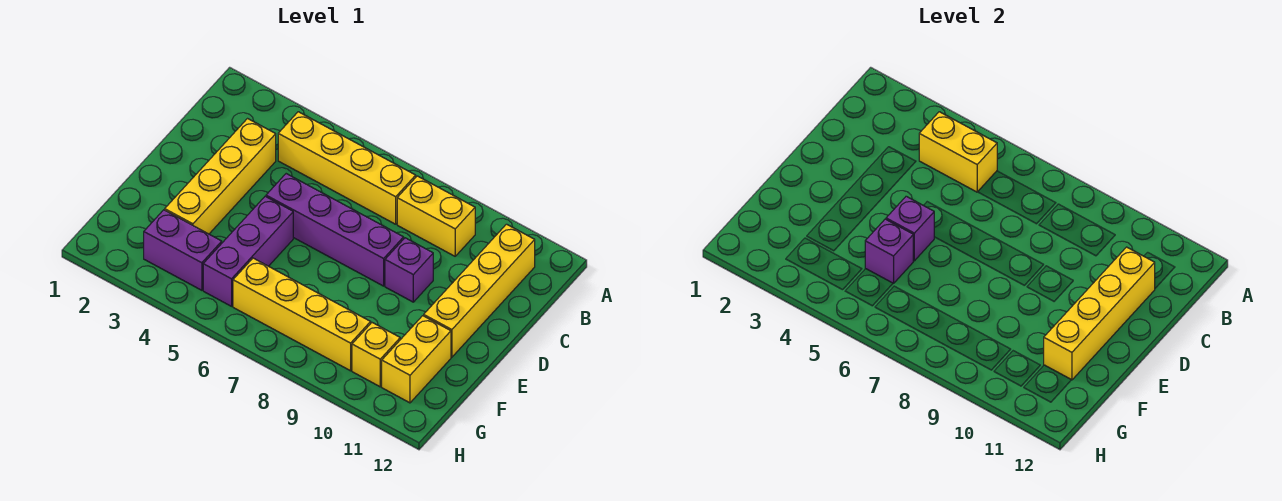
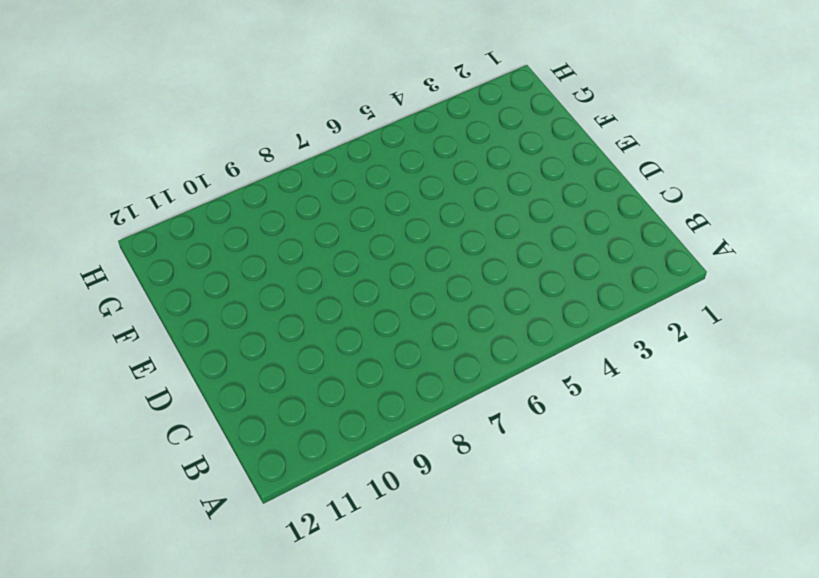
none -> yellow 1x4 brick [278,112,416,224]
none -> yellow 1x2 brick [397,176,475,256]
none -> yellow 1x4 brick [424,224,535,357]

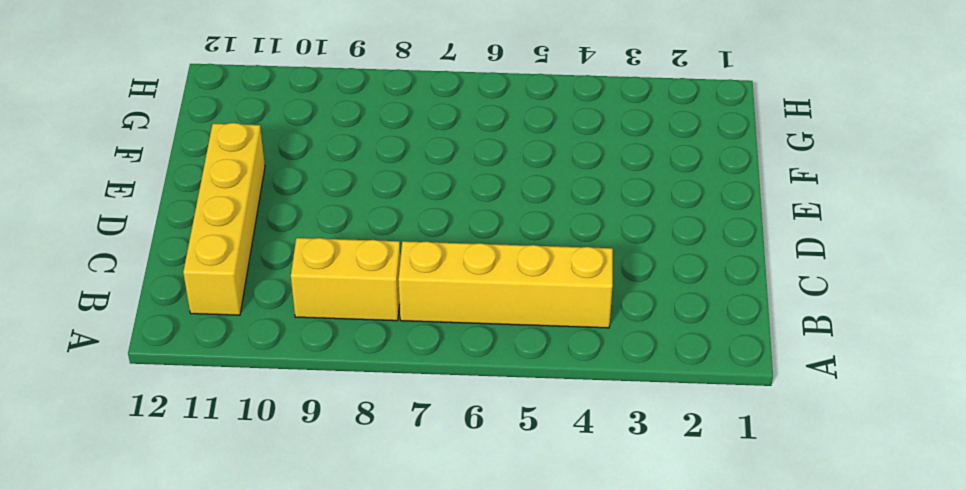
none -> yellow 1x4 brick [165,119,276,234]
none -> purple 1x4 brick [266,174,404,286]
none -> purple 1x1 brick [385,238,433,302]

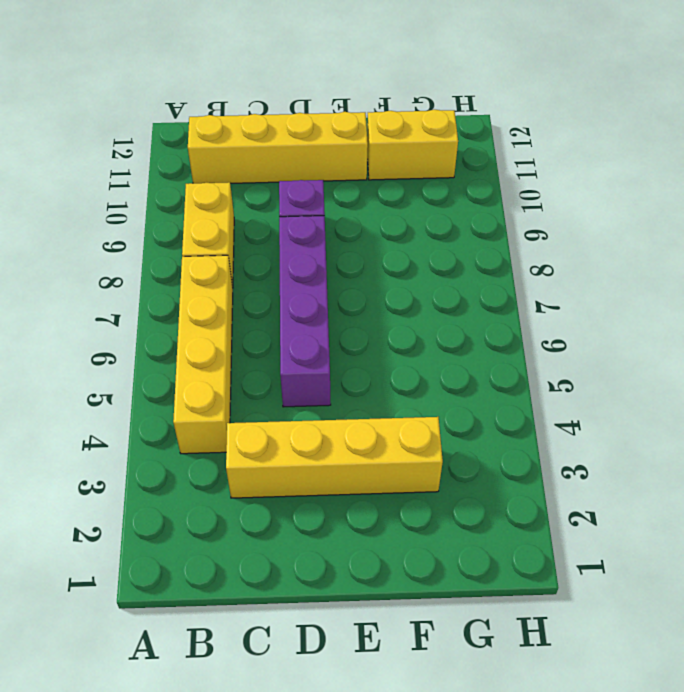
none -> purple 1x3 brick [203,196,293,306]
none -> purple 1x2 brick [144,210,222,290]
none -> yellow 1x4 brick [233,258,371,371]

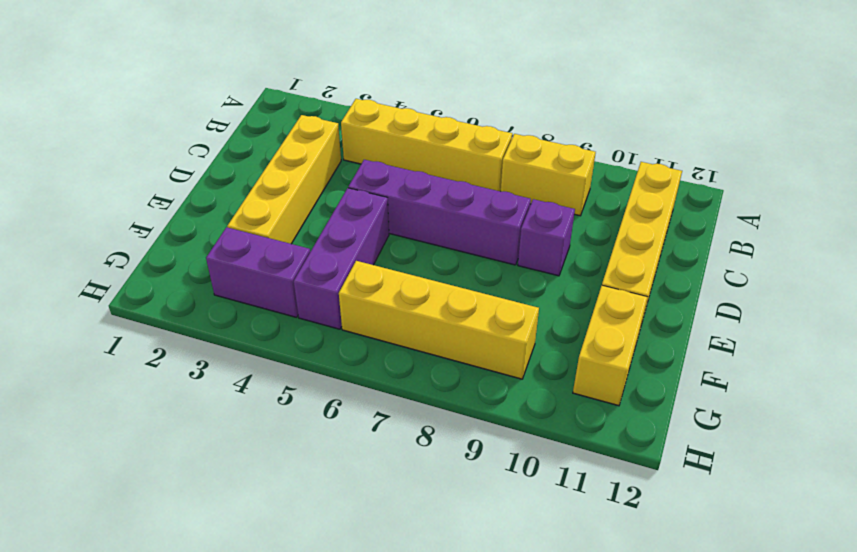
none -> yellow 1x1 brick [352,323,400,387]
none -> yellow 1x2 brick [919,112,997,192]
none -> yellow 1x4 brick [1044,247,1155,380]

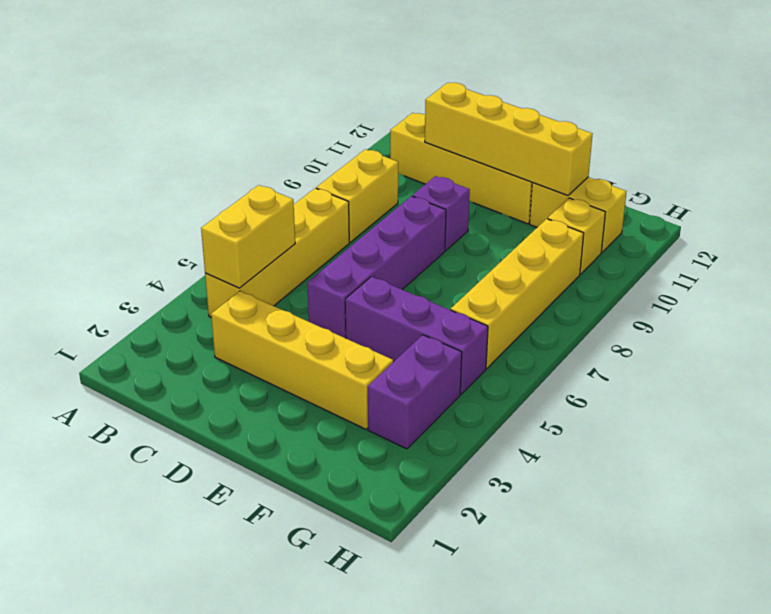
none -> purple 1x1 brick [886,196,934,261]
none -> purple 1x1 brick [865,219,913,284]

